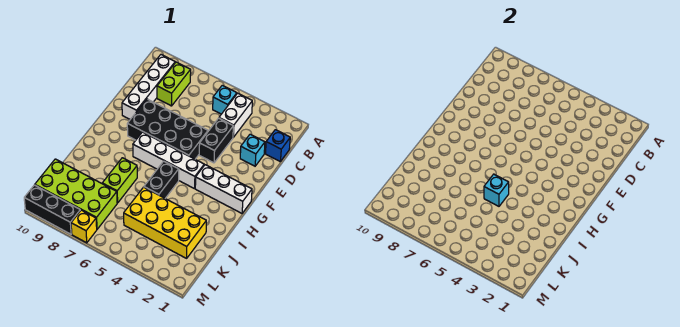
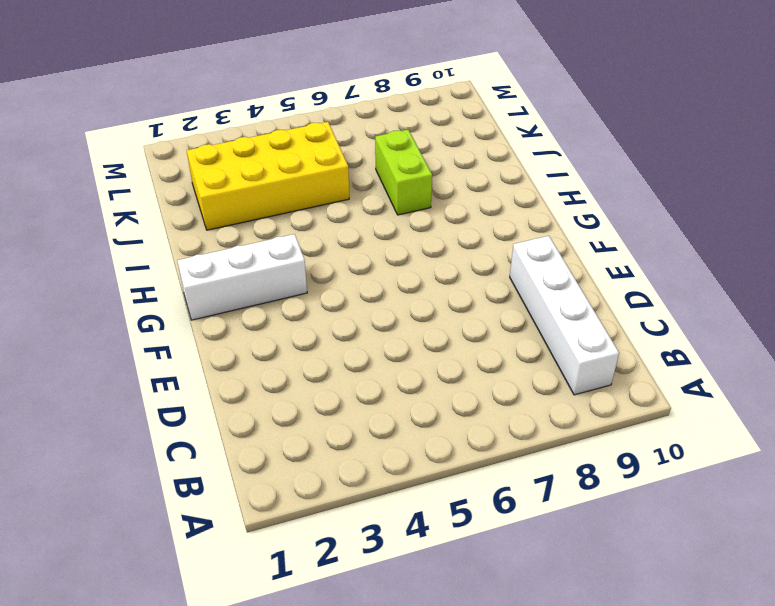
none -> white 1x2 brick [219,93,252,137]
none -> cyan 1x1 brick [213,85,237,114]
none -> lime 1x2 brick [157,62,191,106]

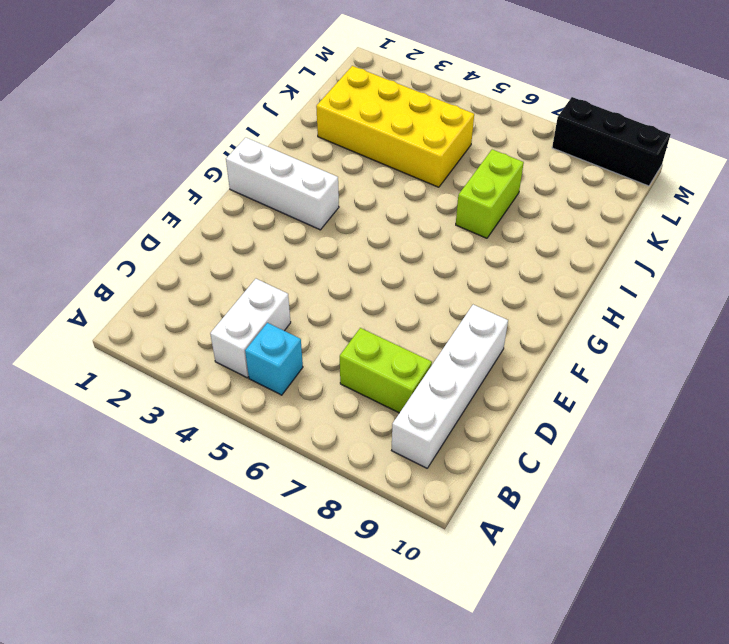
lime 1x2 brick [340,328,432,413] -> lime 1x2 brick turned to [157,62,191,106]
none -> blue 1x1 brick [265,130,290,161]
none -> cyan 1x1 brick [240,134,265,166]
none -> black 1x2 brick [199,118,233,163]

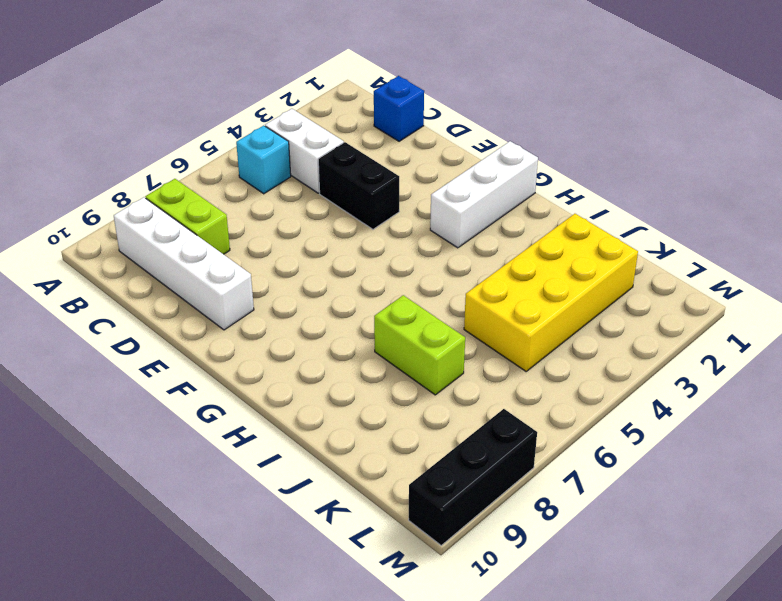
none -> cyan 1x1 brick [240,134,265,166]
none -> black 2x4 brick [127,99,208,159]
none -> white 1x4 brick [133,132,204,189]

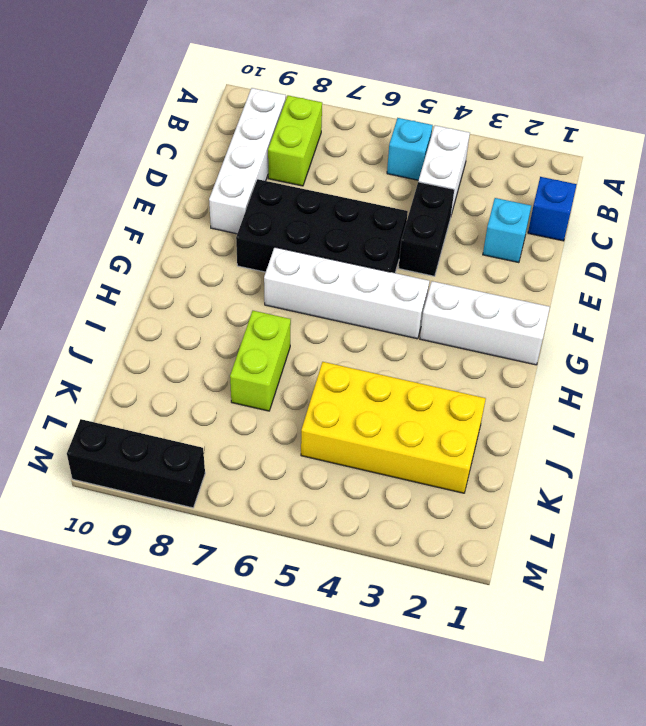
none -> black 1x2 brick [144,161,179,198]
none -> lime 2x4 brick [35,159,117,229]
none -> yellow 1x1 brick [71,210,97,243]

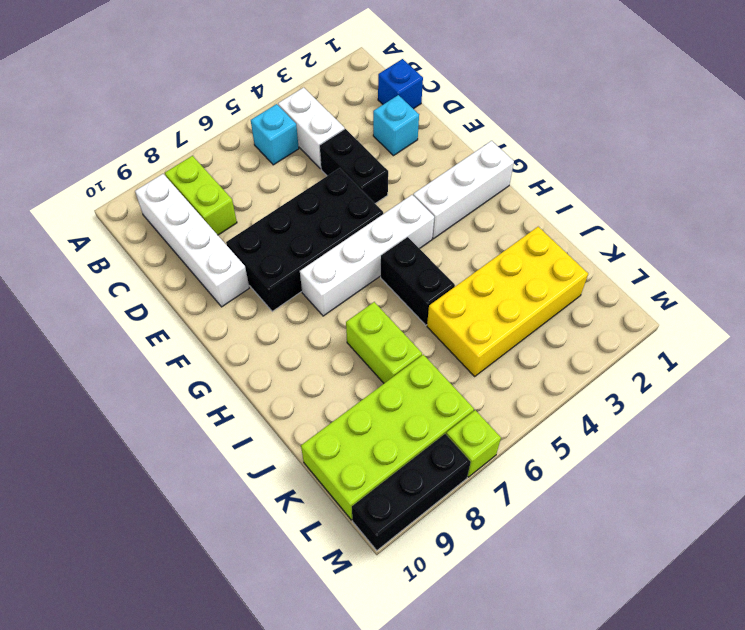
lime 1x1 brick [446,410,501,477] -> yellow 1x1 brick [71,210,97,243]
none -> cyan 1x1 brick [484,174,509,206]

